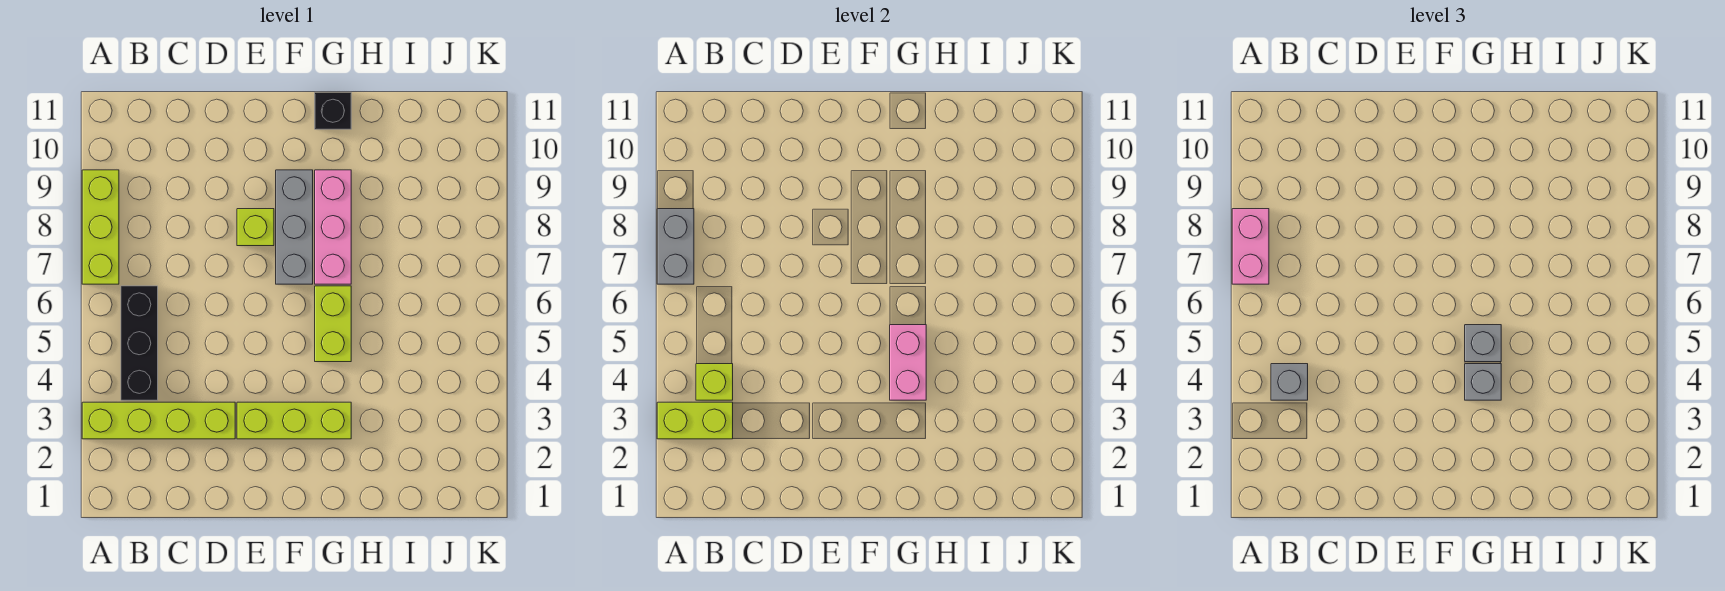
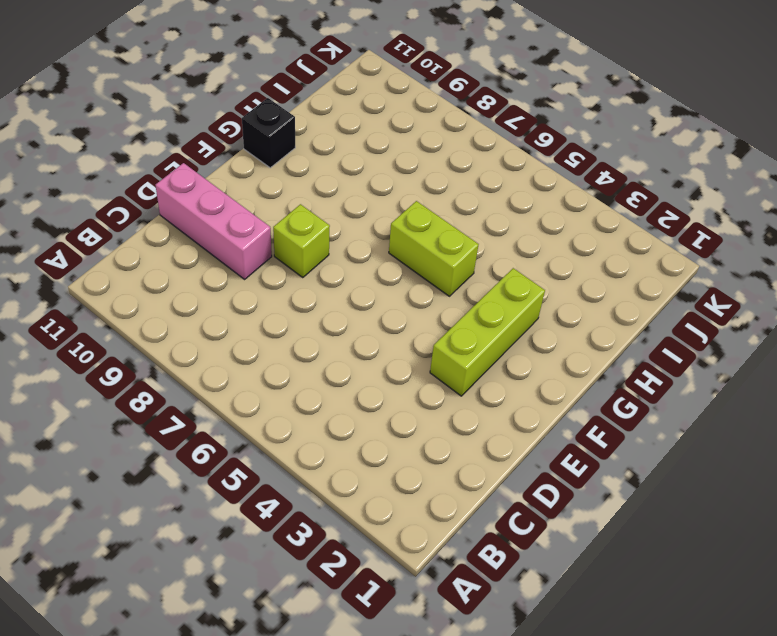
pink 1x3 brick [156,163,272,279] -> pink 1x3 brick moved to [315,170,351,284]
none -> lime 1x4 brick [82,402,235,439]
none -> lime 1x3 brick [82,170,119,284]
none -> black 1x3 brick [121,286,158,400]

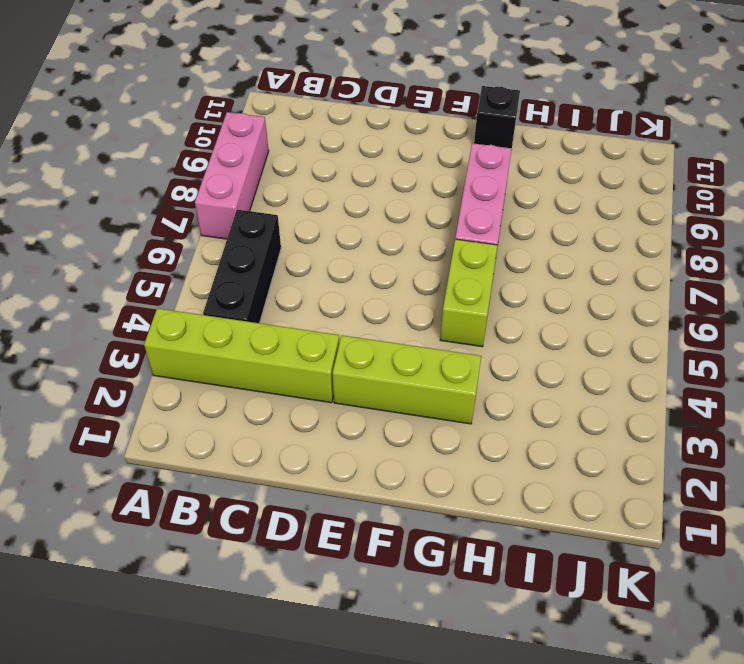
pink 1x3 brick [195,112,269,239] -> lime 1x3 brick [82,170,119,284]
none -> lime 1x1 brick [237,209,274,246]
none -> grey 1x3 brick [276,170,313,284]
none -> lime 1x2 brick [657,402,733,439]

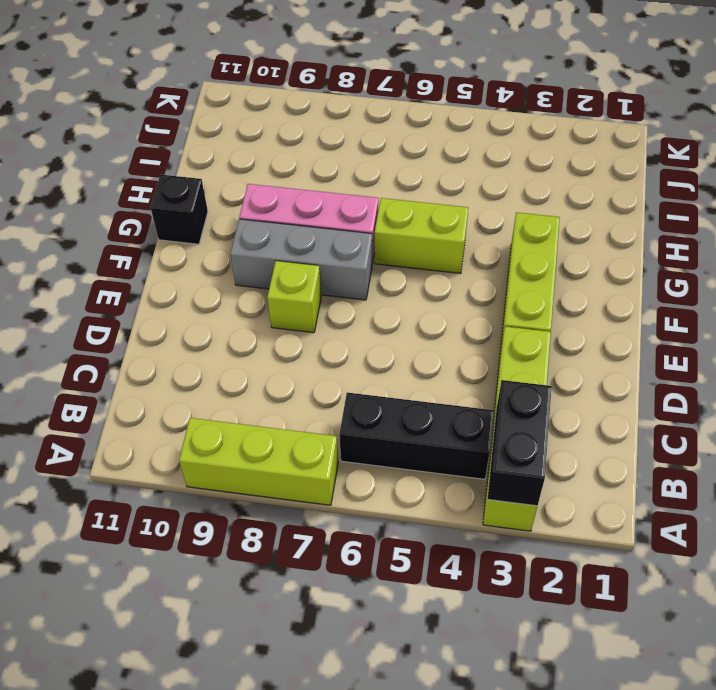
black 1x2 brick [487,380,552,506] -> lime 1x2 brick [657,402,733,439]
none -> grey 1x2 brick [657,209,694,284]
none -> lime 1x1 brick [696,364,733,400]
none -> pink 1x2 brick [890,325,926,400]

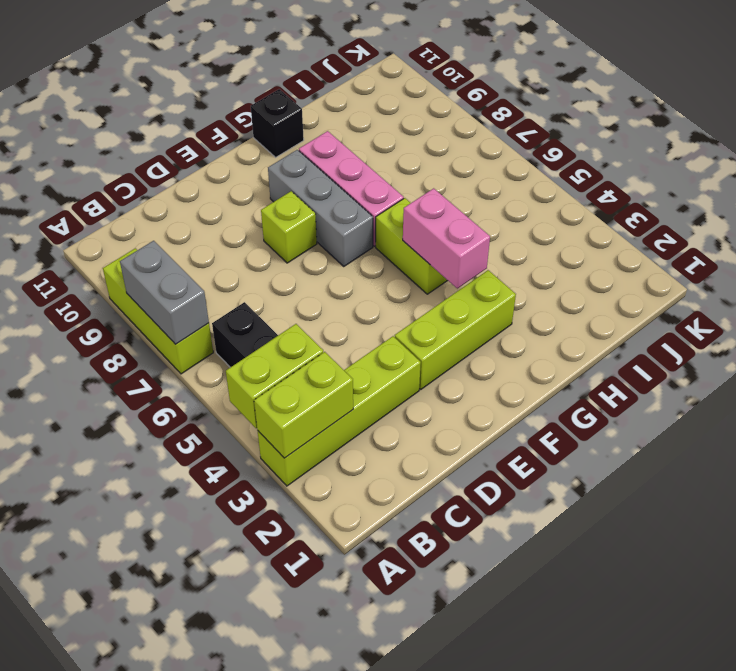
lime 1x2 brick [226,324,323,428] -> lime 1x1 brick [696,364,733,400]
none -> pink 1x2 brick [1232,209,1269,284]
none -> grey 1x1 brick [1271,364,1308,400]
none -> grey 1x1 brick [1465,364,1501,400]

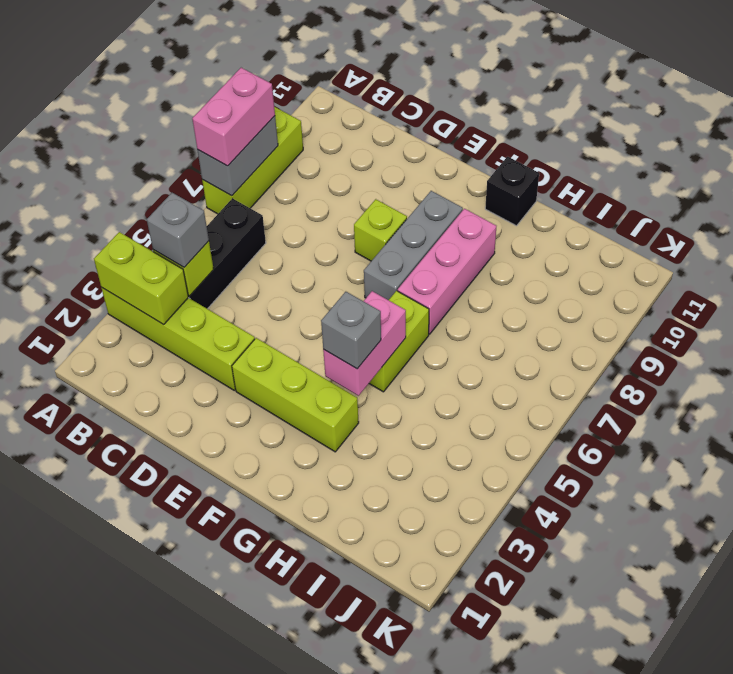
none -> grey 1x1 brick [1465,325,1501,362]

